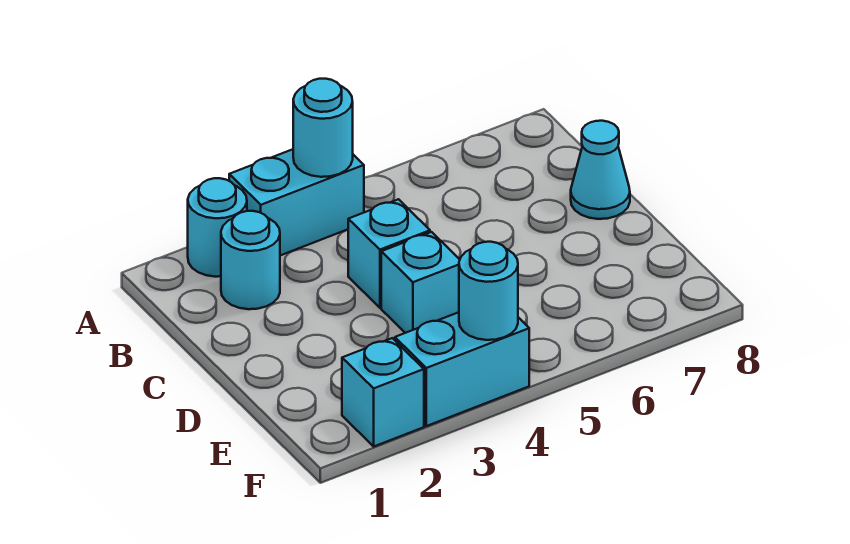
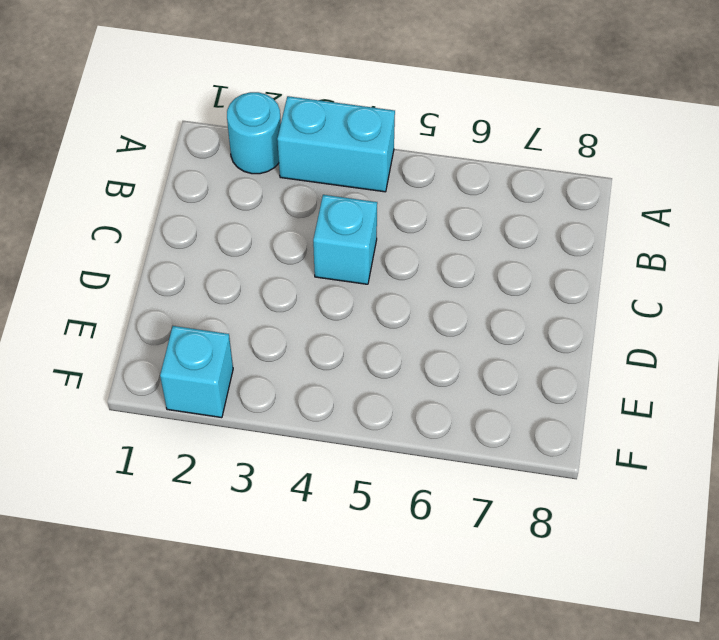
none -> cyan 1x1 round brick [221,211,280,309]
none -> cyan 1x1 cone [571,121,630,219]

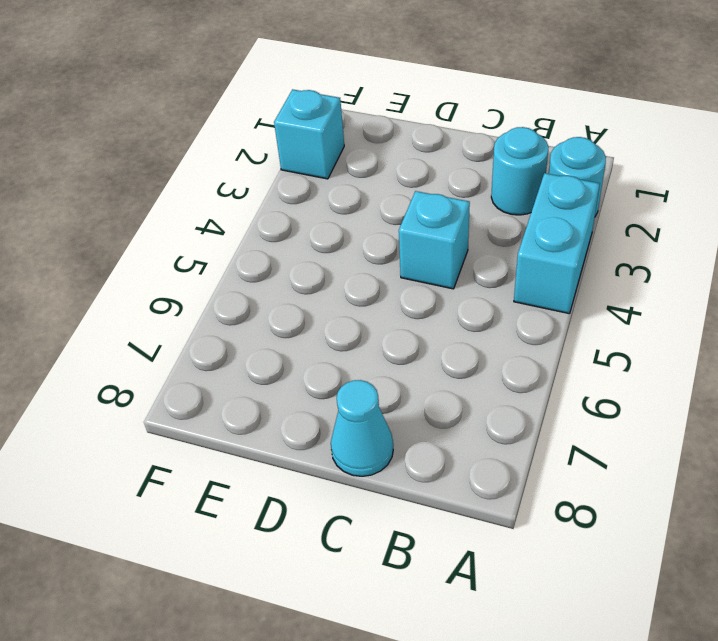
none -> cyan 1x1 brick [381,232,460,333]
none -> cyan 1x2 brick [395,312,529,426]

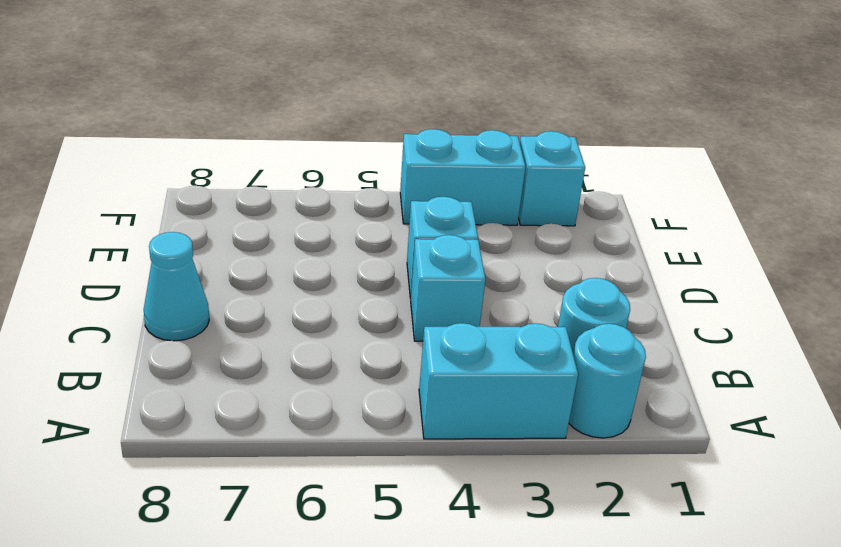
none -> cyan 1x1 round brick [293,79,353,177]
none -> cyan 1x1 round brick [459,242,518,340]

